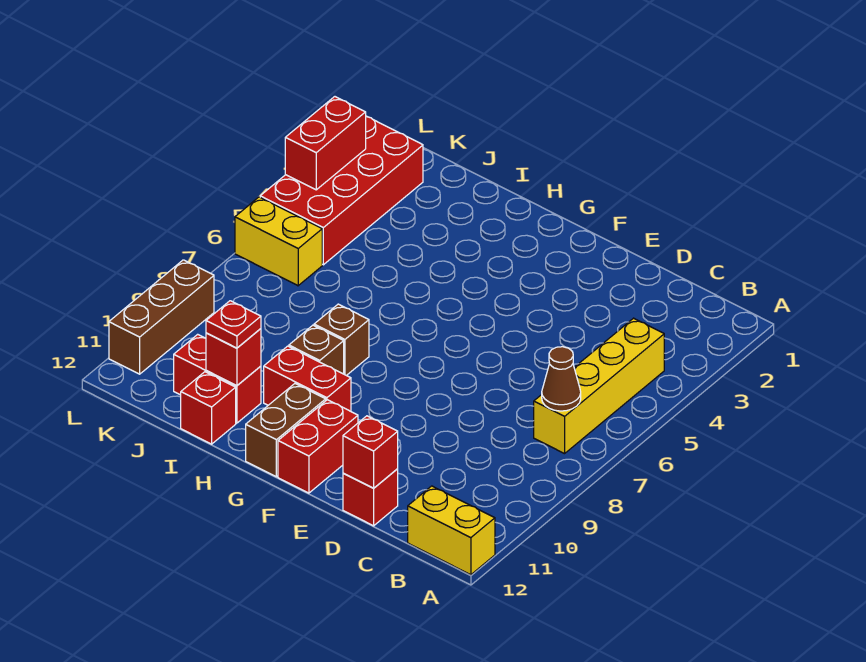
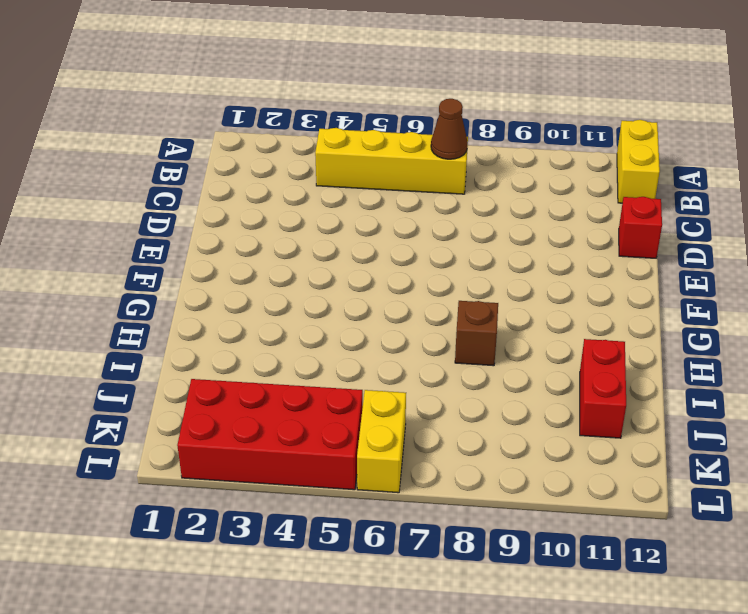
none -> red 1x2 brick [278,400,358,493]
none -> red 1x2 brick [264,346,351,411]
none -> brown 1x2 brick [246,384,326,477]

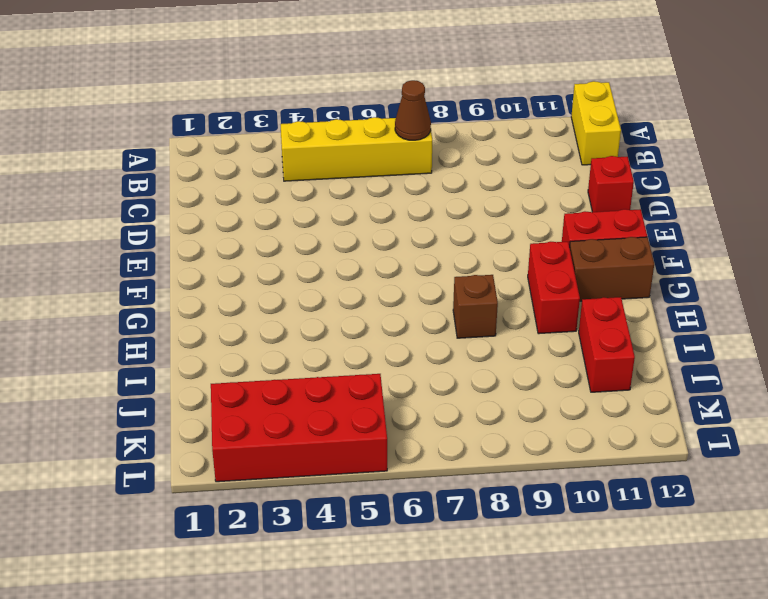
none -> brown 1x1 brick [289,325,344,374]
none -> red 1x1 brick [181,372,236,444]
none -> yellow 1x2 brick [235,197,322,286]

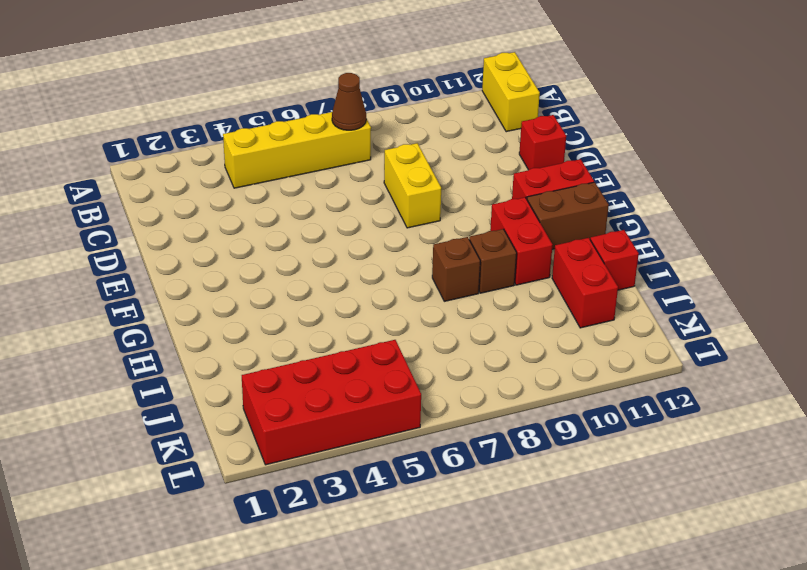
yellow 1x2 brick [384,143,441,228] -> yellow 1x2 brick moved to [235,197,322,286]
none -> brown 1x3 brick [109,260,214,374]
none -> red 1x1 brick [343,416,398,488]
none -> red 1x1 brick [206,329,261,386]

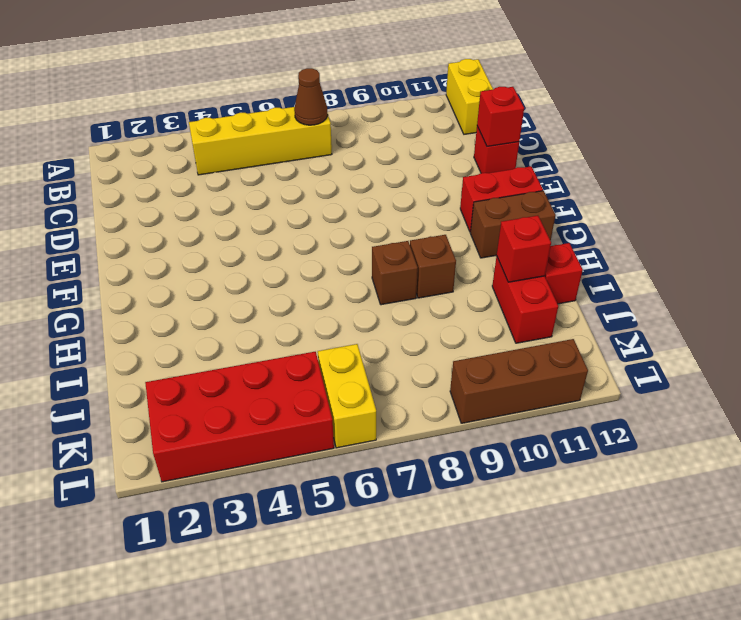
none -> red 1x2 brick [264,346,351,411]
none -> red 1x2 brick [285,97,366,190]
none -> red 1x1 plate [206,301,261,348]

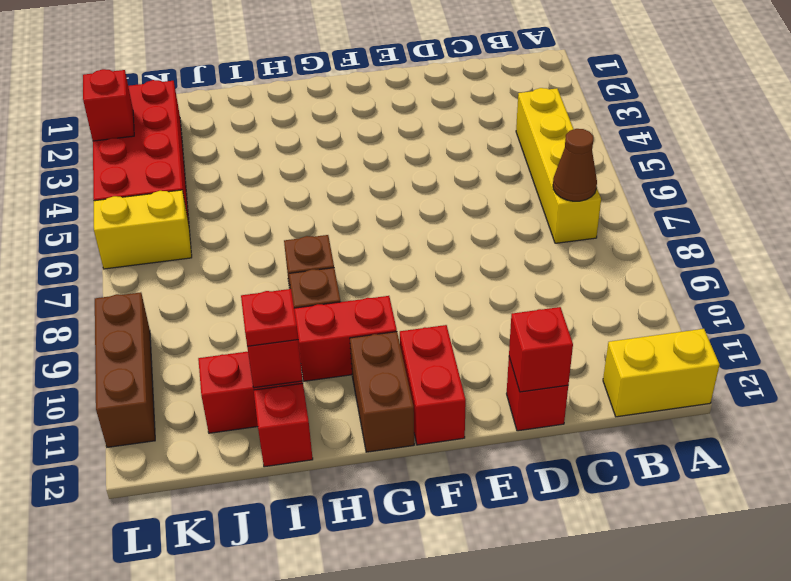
red 1x1 brick [83,69,134,141] -> red 1x2 brick [285,97,366,190]

